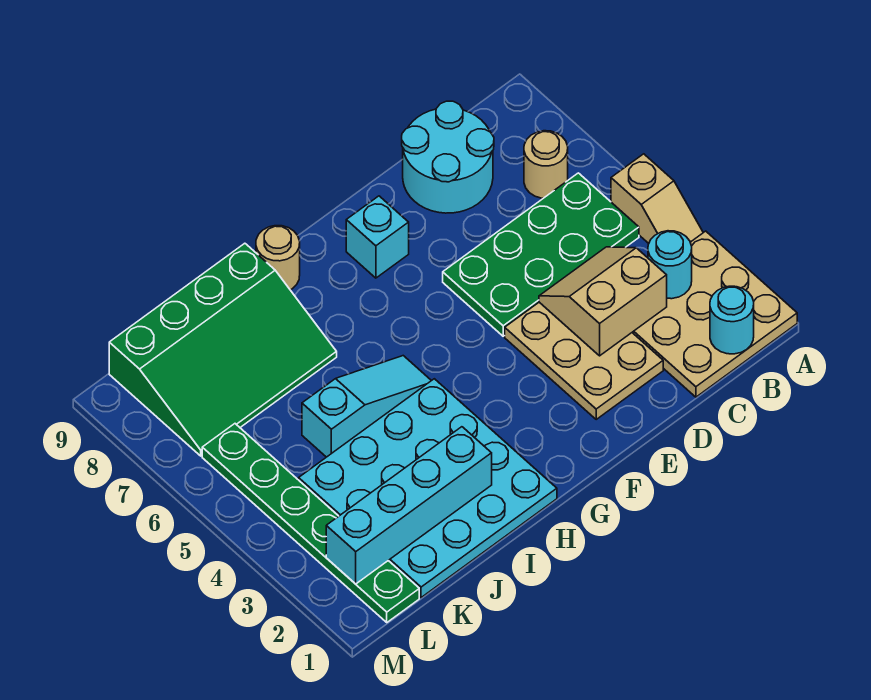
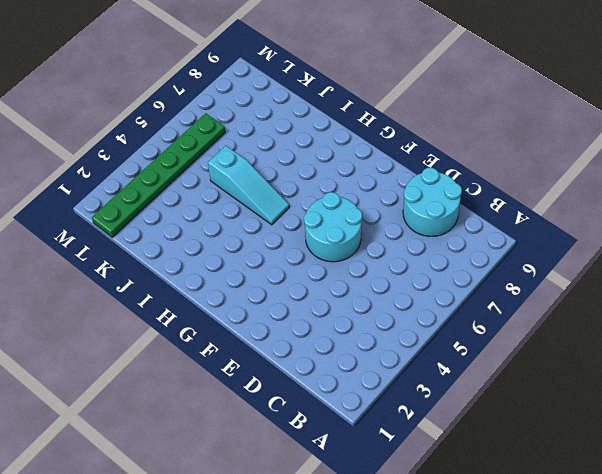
cyan 2x2 round brick [304,192,362,262] -> green 2x4 plate [443,173,639,336]
none -> tan 3x3 plate [632,231,797,397]
none -> tan 1x2 slope [611,154,703,243]
none -> tan 1x1 round brick [524,131,568,198]

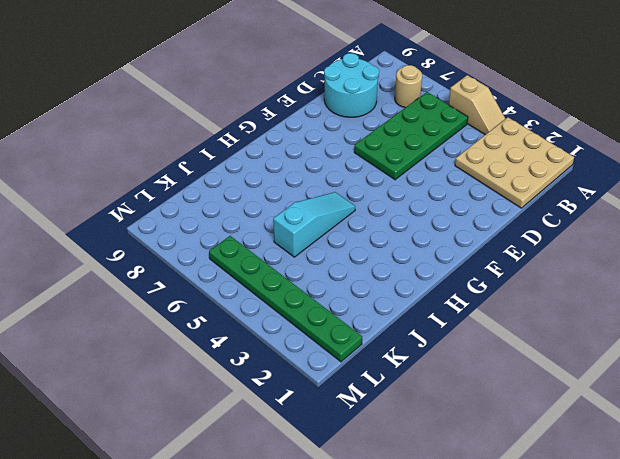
none -> tan 2x3 plate [505,302,663,419]
none -> cyan 1x1 brick [346,196,409,278]
none -> cyan 4x4 plate [299,379,557,598]

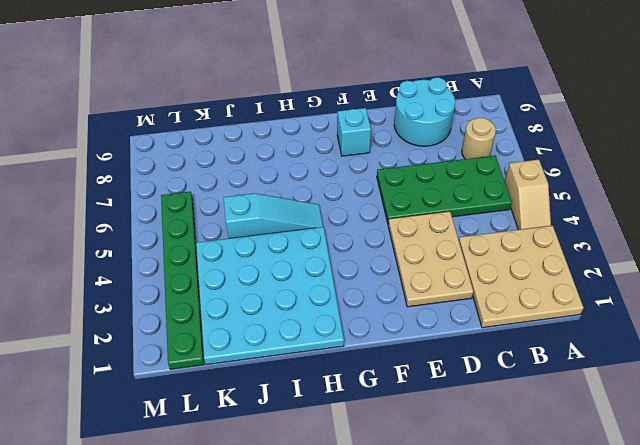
none -> tan 1x1 round brick [256,226,300,290]
none -> green 3x4 slope [109,243,337,456]
none -> cyan 1x1 round brick [710,286,754,354]

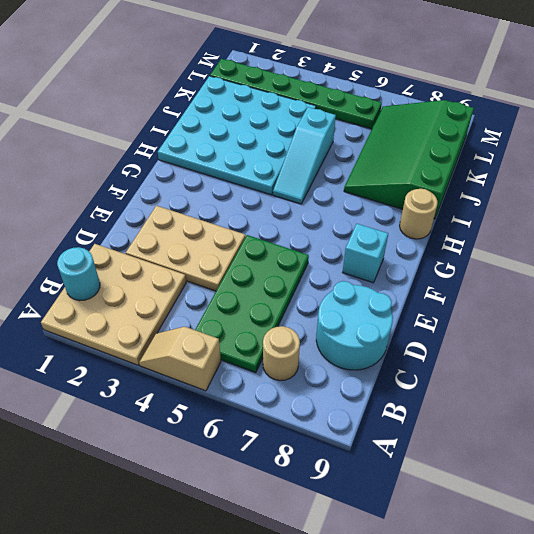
none -> cyan 1x1 round brick [648,231,692,299]
none -> tan 2x2 slope [539,247,667,356]
none -> cyan 1x4 brick [326,427,492,584]

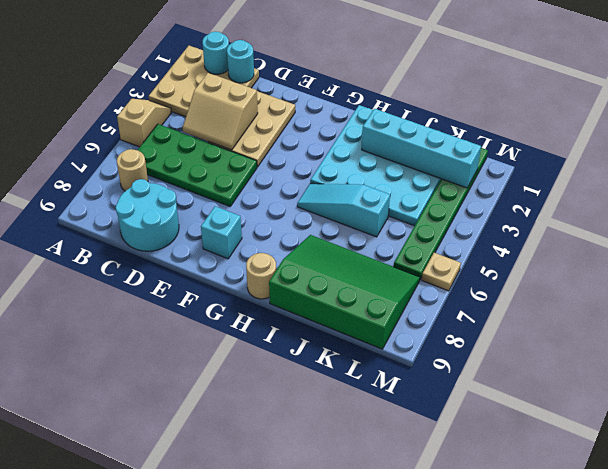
cyan 1x1 round brick [227,40,254,83] -> cyan 1x1 round brick moved to [648,231,692,299]
tan 1x1 plate [422,253,461,291] -> none

